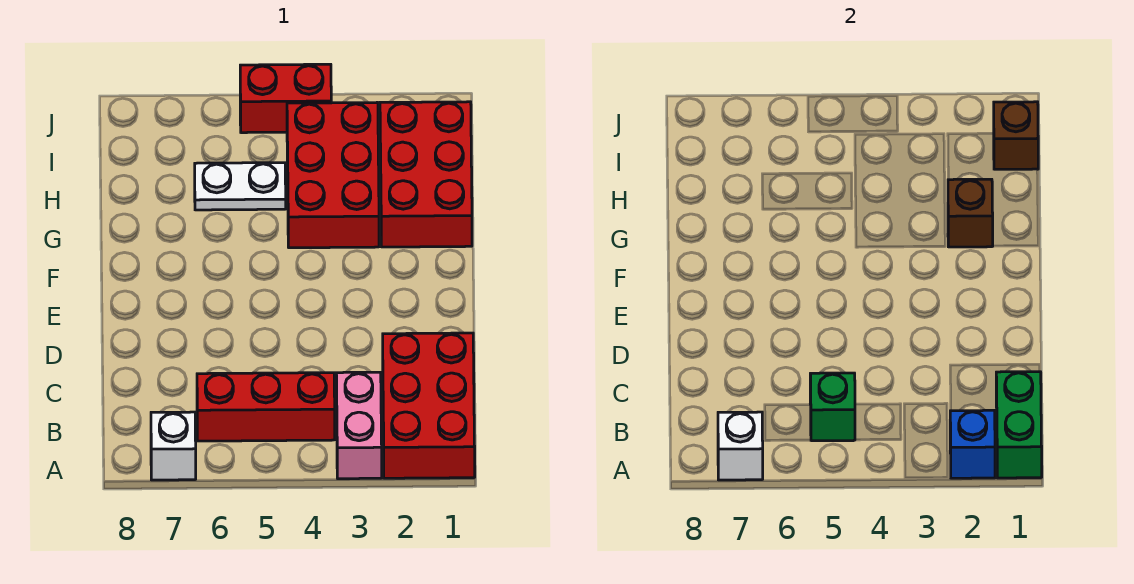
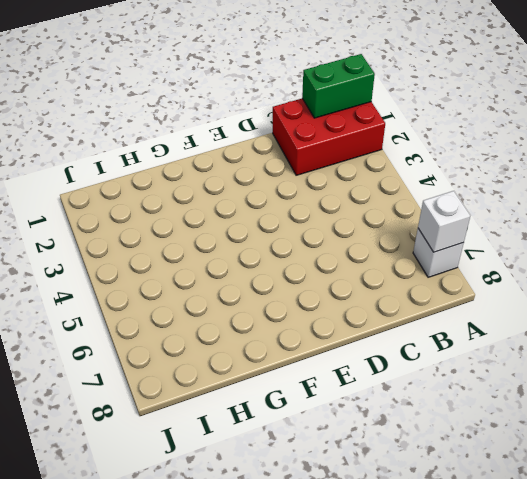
none -> pink 1x2 brick [336,372,382,479]
none -> red 1x3 brick [197,373,335,441]
none -> red 2x3 brick [380,102,472,247]

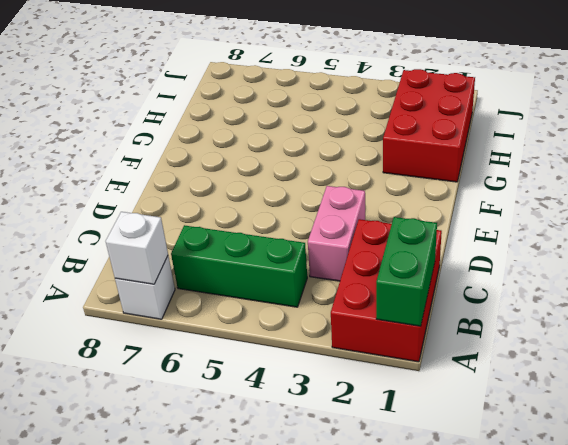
green 1x3 brick [171,225,307,307] -> red 1x3 brick [197,373,335,441]
pink 1x2 brick [308,186,365,281] -> pink 1x2 brick moved to [336,372,382,479]
none -> red 2x3 brick [287,102,379,248]
none -> white 1x2 plate [195,163,286,210]
none -> red 1x2 brick [240,64,331,133]

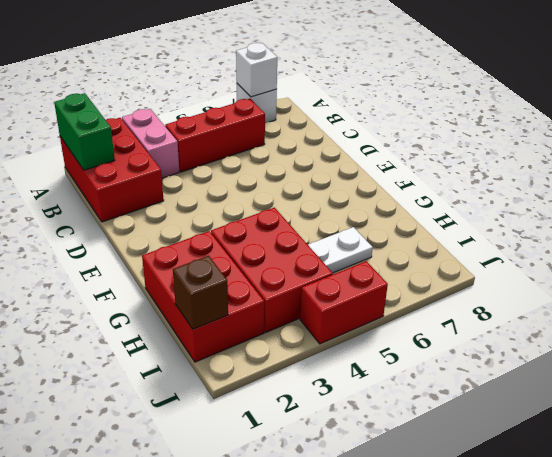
none -> blue 1x1 brick [950,410,995,478]
none -> green 1x1 brick [810,373,855,441]
none -> brown 1x1 brick [948,179,993,247]

